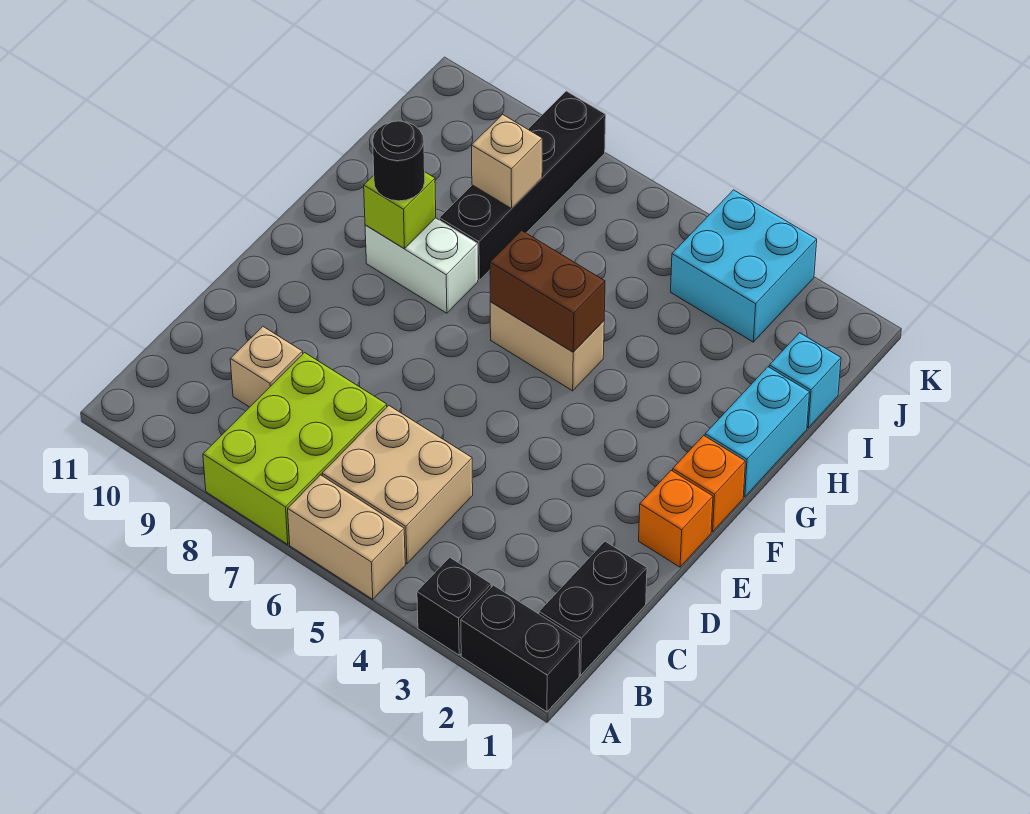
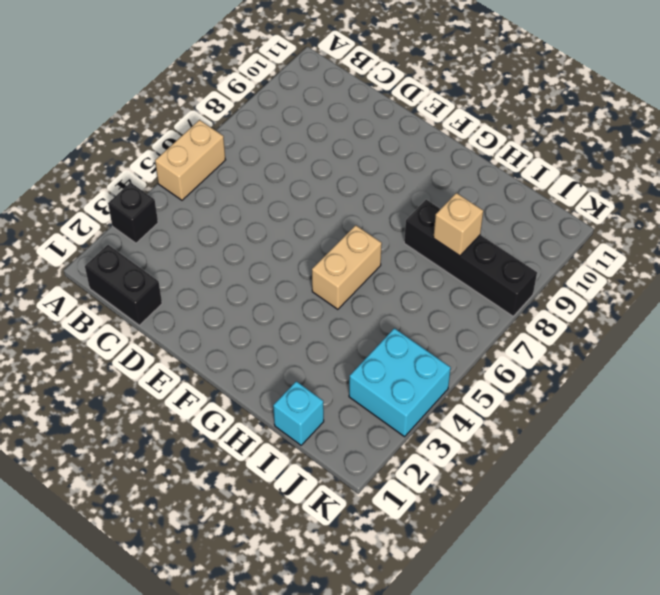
none -> black 1x2 brick [461,585,580,712]
none -> lime 2x3 brick [203,353,387,544]
none -> tan 2x2 brick [322,406,473,564]

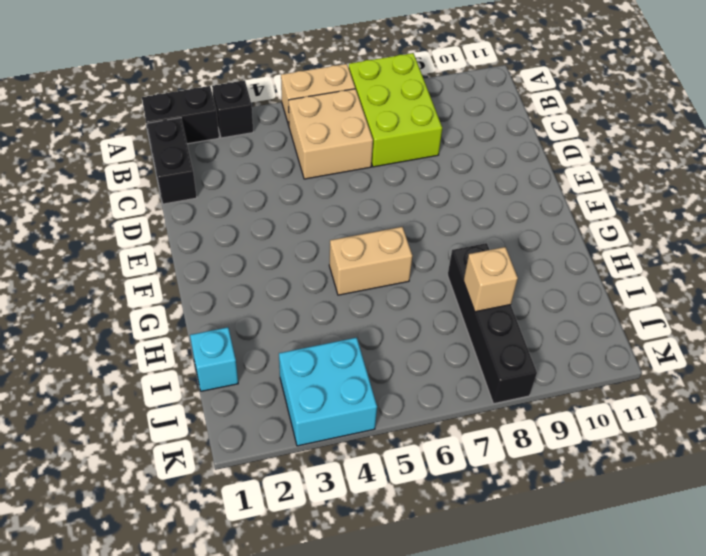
none -> tan 1x1 brick [230,327,303,407]
none -> orange 1x1 brick [639,470,713,567]
none -> orange 1x1 brick [673,436,745,532]

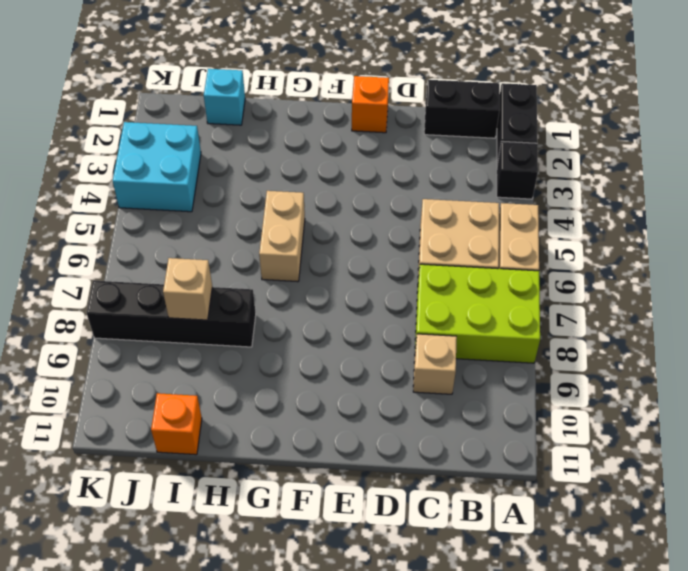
orange 1x1 brick [151,393,202,455] -> orange 1x1 brick moved to [673,436,745,532]
none -> cyan 1x2 brick [705,367,810,497]
none -> white 1x2 brick [365,218,478,313]
none -> brown 1x2 brick [490,231,605,352]

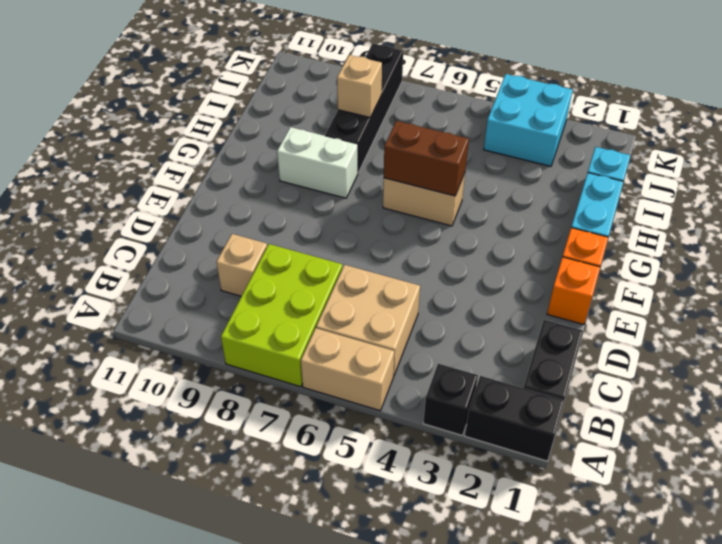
none -> lime 1x1 brick [364,172,436,249]
none -> black 1x1 round brick [373,121,425,201]

